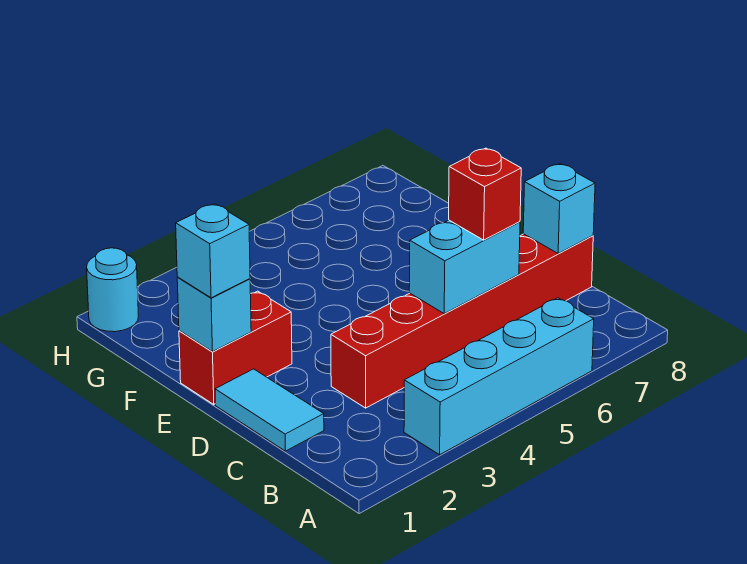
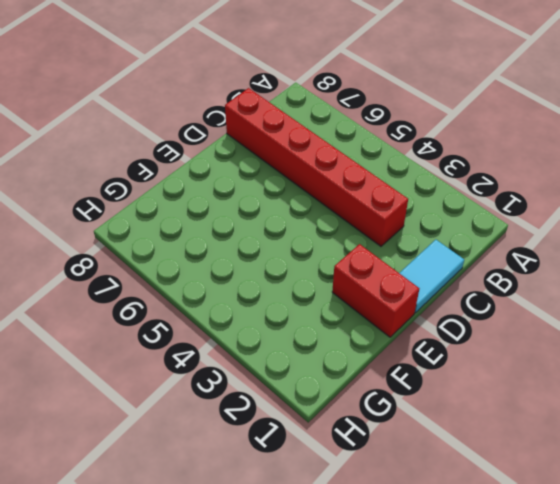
none -> cyan 1x4 brick [404,298,594,455]
none -> cyan 1x1 round brick [87,248,139,332]

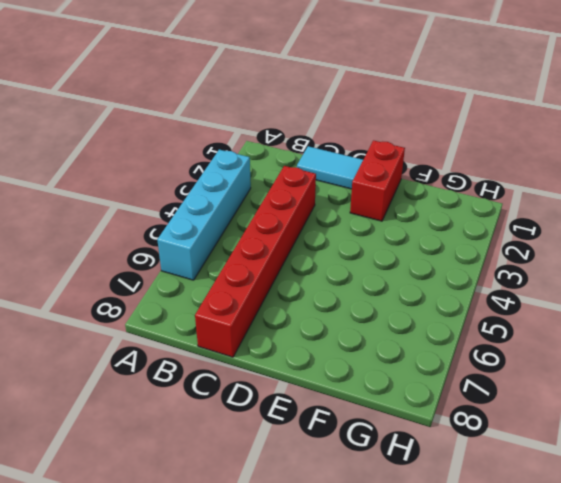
none -> cyan 1x1 round brick [87,248,139,332]
none -> cyan 1x2 brick [409,220,520,314]

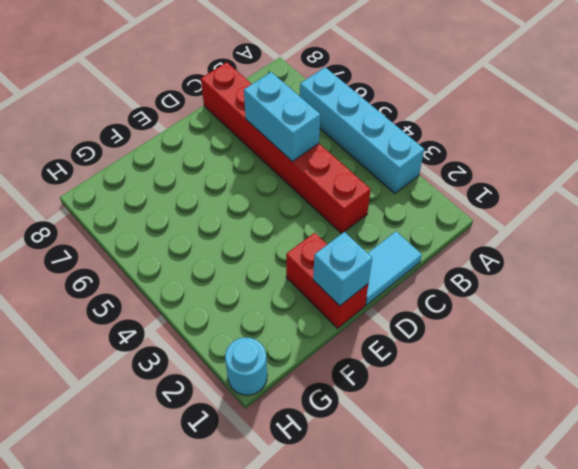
none -> cyan 1x1 brick [523,164,595,253]
none -> red 1x1 brick [449,148,521,240]

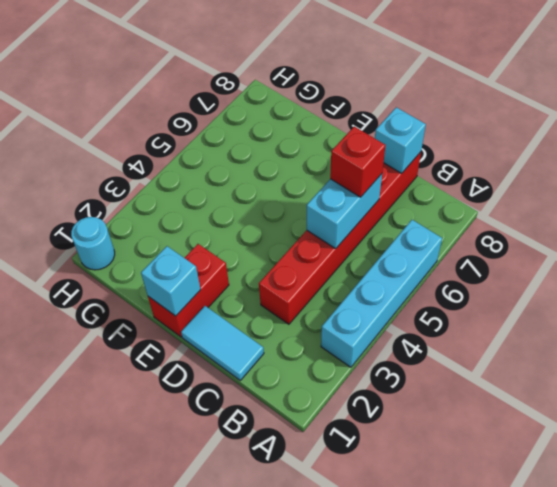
none -> cyan 1x1 brick [176,204,250,298]

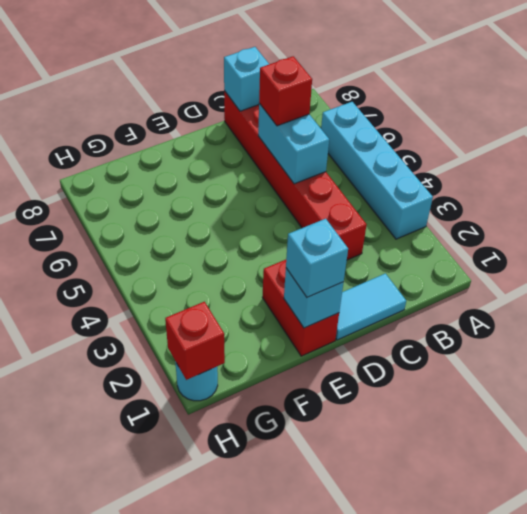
red 1x1 brick [165,302,225,380] -> none

